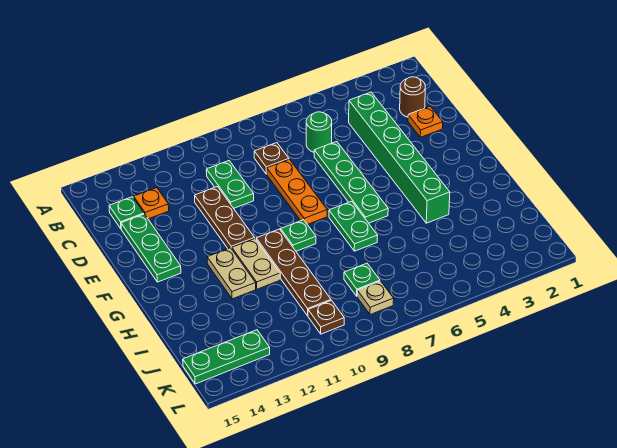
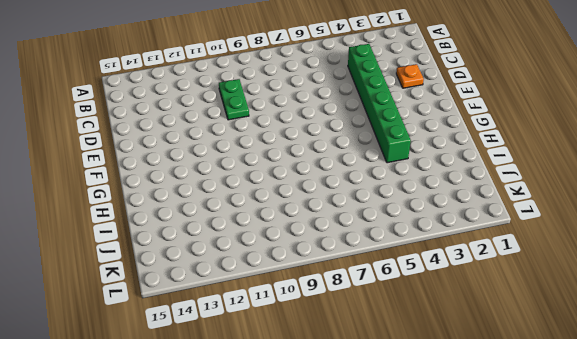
none -> brown 1x1 round brick [400,77,425,117]
none -> green 1x1 round brick [306,112,332,152]
none -> brown 1x1 plate [254,143,289,174]

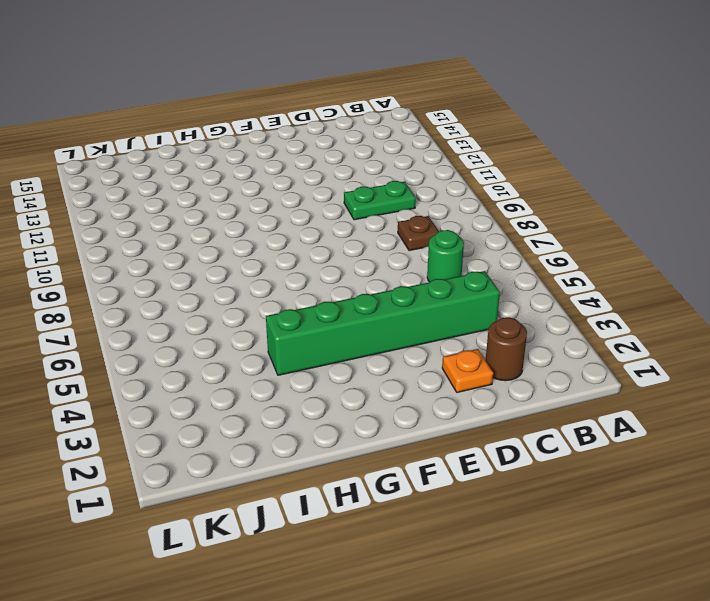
none -> orange 1x1 plate [134,188,169,219]
none -> green 1x1 plate [109,197,144,229]
none -> green 1x4 plate [314,142,388,223]

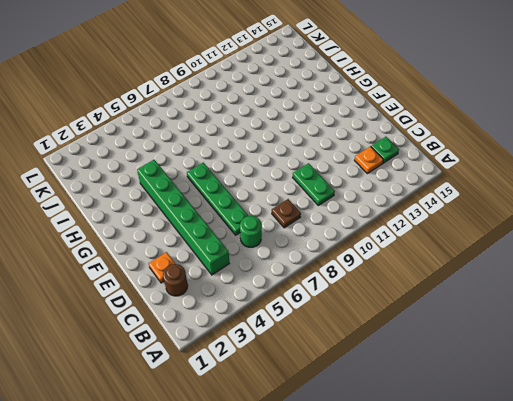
none -> orange 1x3 plate [267,159,327,225]
none -> brown 1x3 plate [195,187,255,249]
none -> green 1x3 plate [121,214,181,282]

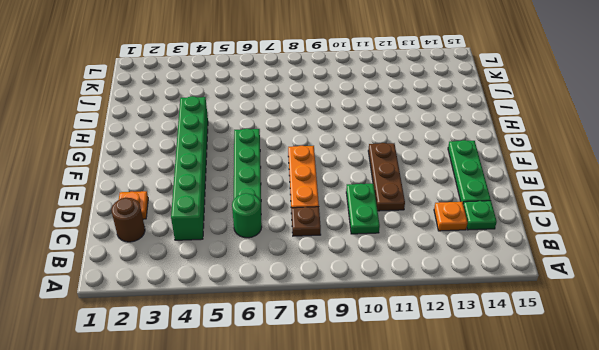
none -> green 1x2 plate [329,201,378,251]
none -> green 1x1 plate [281,220,316,251]
none -> brown 1x4 plate [256,229,331,316]

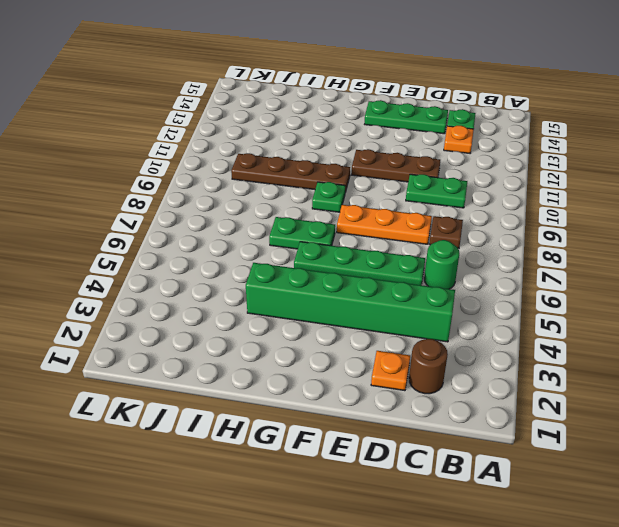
none -> tan 1x2 plate [232,239,280,289]
none -> tan 1x2 plate [207,248,256,299]
none -> green 1x1 plate [344,263,380,296]

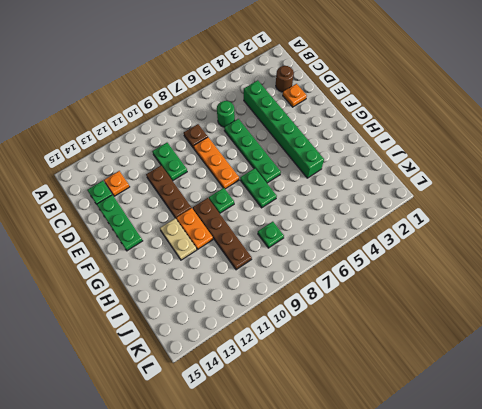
orange 1x2 plate [177,208,213,249] -> tan 1x2 plate [232,239,280,289]
none -> tan 1x1 plate [357,281,394,315]
none -> brown 1x1 plate [308,300,344,334]
none -> green 1x3 plate [183,330,270,384]

